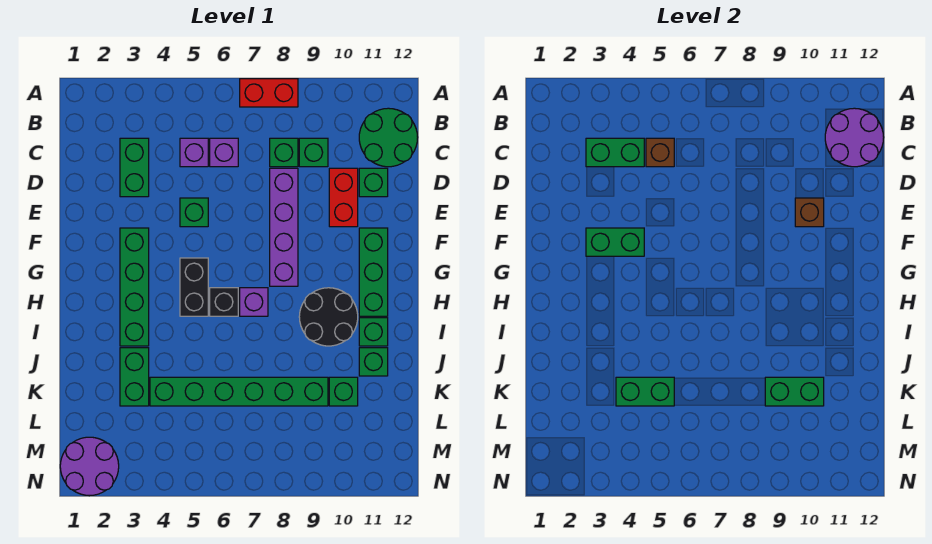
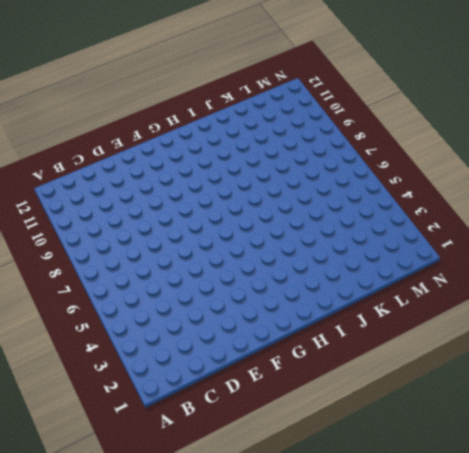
none -> red 1x2 brick [240,79,298,107]
none -> green 2x2 round brick [359,108,418,167]
none -> green 1x2 brick [120,138,149,197]
none -> purple 1x1 brick [180,138,208,167]

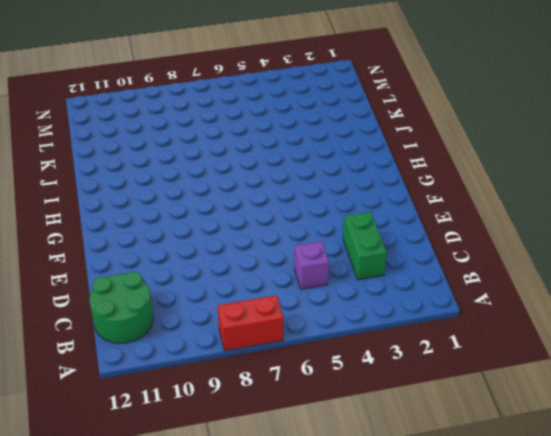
none -> purple 1x1 brick [210,138,238,167]
none -> green 1x1 brick [270,138,298,167]
none -> green 1x1 brick [299,138,328,167]
none -> purple 1x4 brick [270,168,298,286]

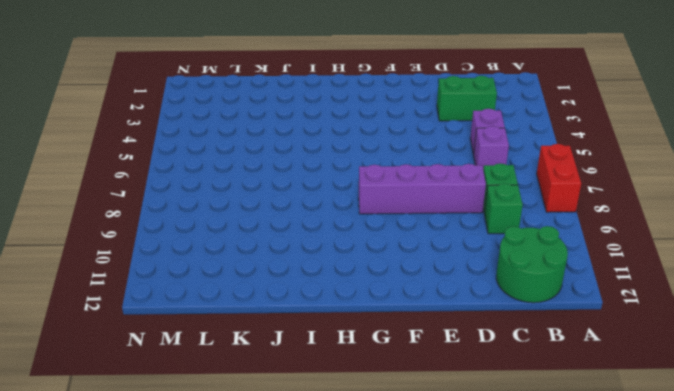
none -> red 1x2 brick [329,168,358,227]
none -> green 1x1 brick [359,168,388,197]
none -> green 1x1 brick [180,198,208,227]
none -> green 1x4 brick [120,228,149,346]

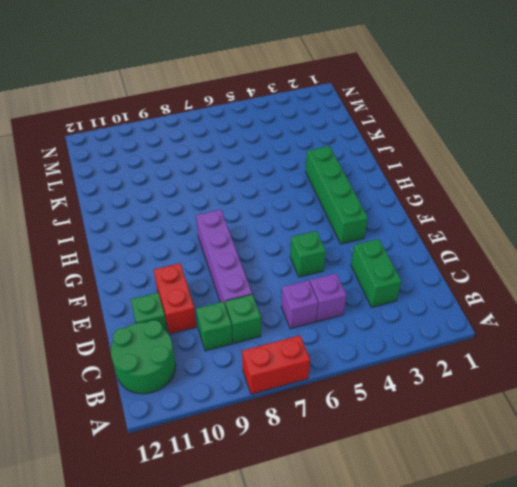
none -> green 1x3 brick [359,228,388,316]
none -> black 1x2 brick [180,258,208,316]
none -> black 1x1 brick [210,288,238,316]
none -> purple 1x1 brick [240,288,268,316]

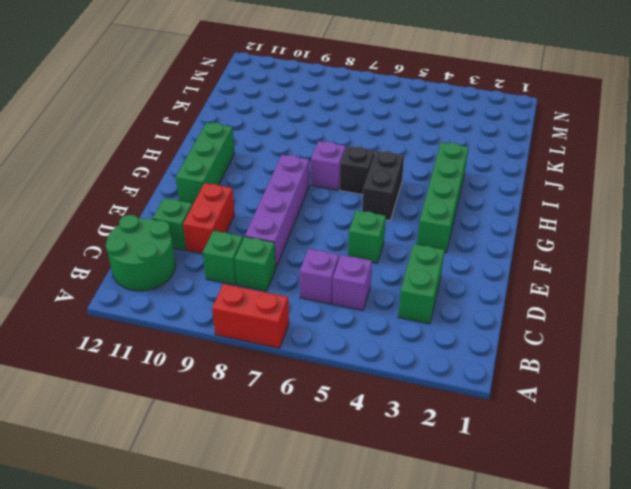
none -> black 2x2 round brick [299,288,358,346]
none -> green 1x1 brick [359,318,388,346]
none -> green 1x2 brick [120,348,149,406]
none -> green 1x1 brick [359,348,388,376]

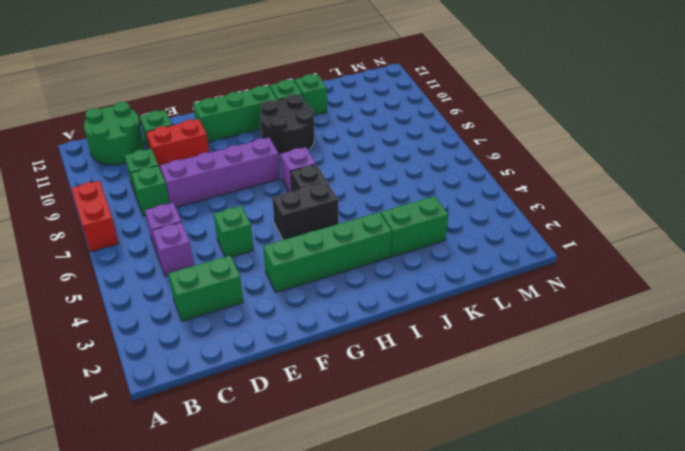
none -> green 1x6 brick [150,377,328,406]
none -> green 1x1 brick [329,377,358,406]
none -> purple 2x2 round brick [60,437,119,496]
none -> purple 2x2 round brick [825,108,884,167]

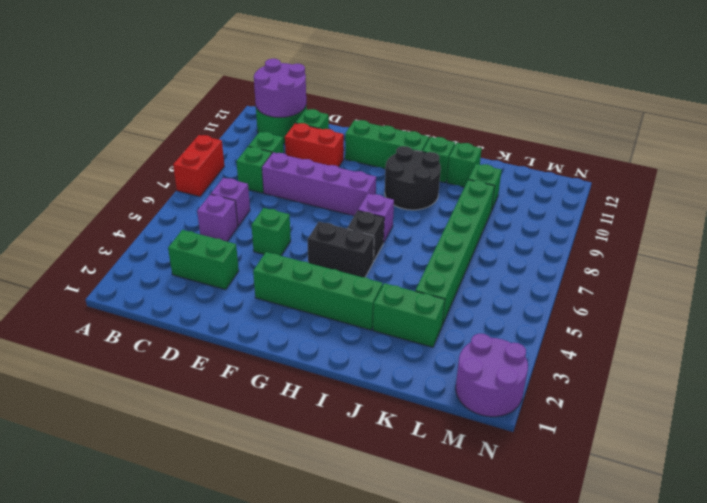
none -> green 1x2 brick [586,138,644,167]
none -> brown 1x1 brick [646,138,674,167]
none -> brown 1x1 brick [795,198,824,227]
none -> green 1x2 brick [586,228,644,256]

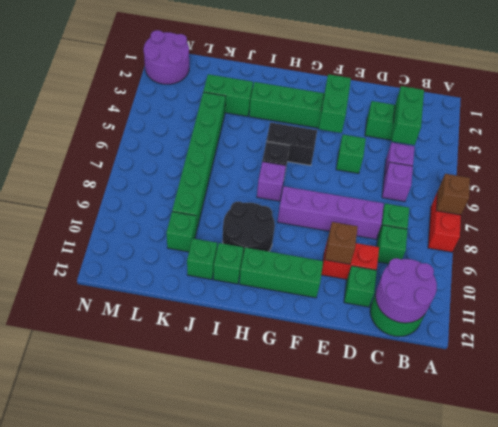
brown 1x1 brick [436,174,470,215] -> brown 1x1 brick moved to [646,138,674,167]
none -> green 1x2 brick [616,377,674,406]
none -> green 1x2 brick [765,377,824,406]

